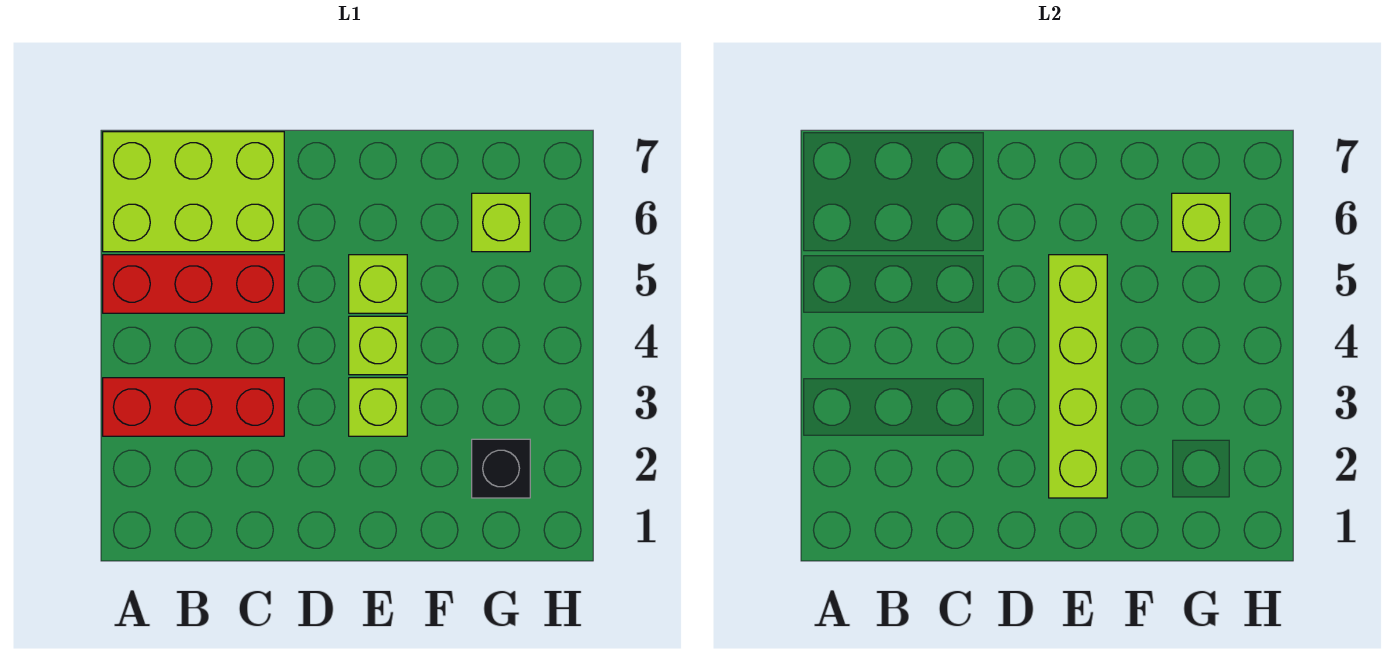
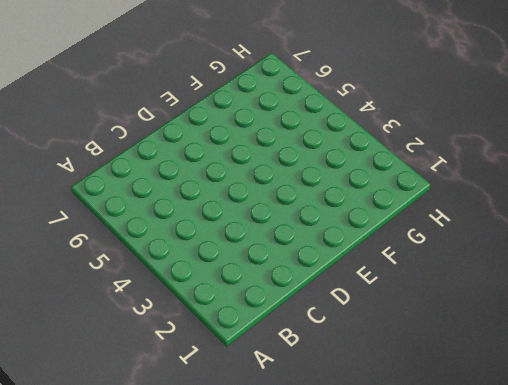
none -> red 1x3 brick [103,378,284,436]
none -> red 1x3 brick [103,255,284,313]

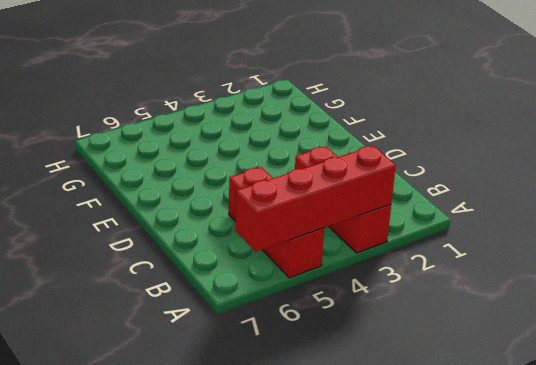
red 1x4 brick [235,146,396,252] -> none
none -> lime 2x3 brick [103,132,284,252]
none -> lime 1x1 brick [349,378,407,436]

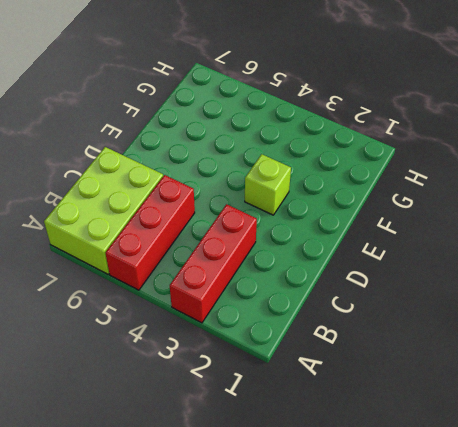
none -> lime 1x1 brick [349,316,407,375]
none -> lime 1x1 brick [349,255,407,313]

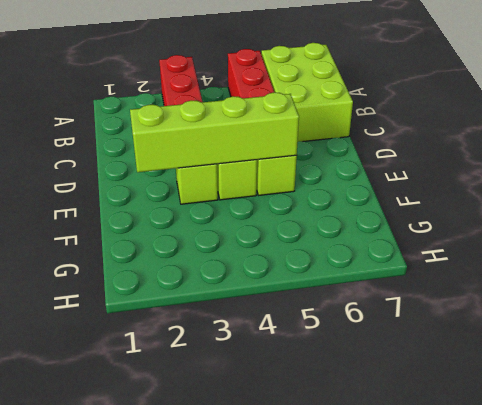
none -> black 1x1 brick [472,439,530,498]
none -> lime 1x1 brick [472,193,530,252]

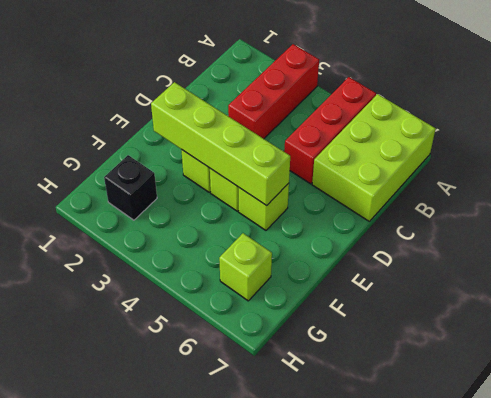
none -> lime 1x1 brick [1172,193,1230,252]

